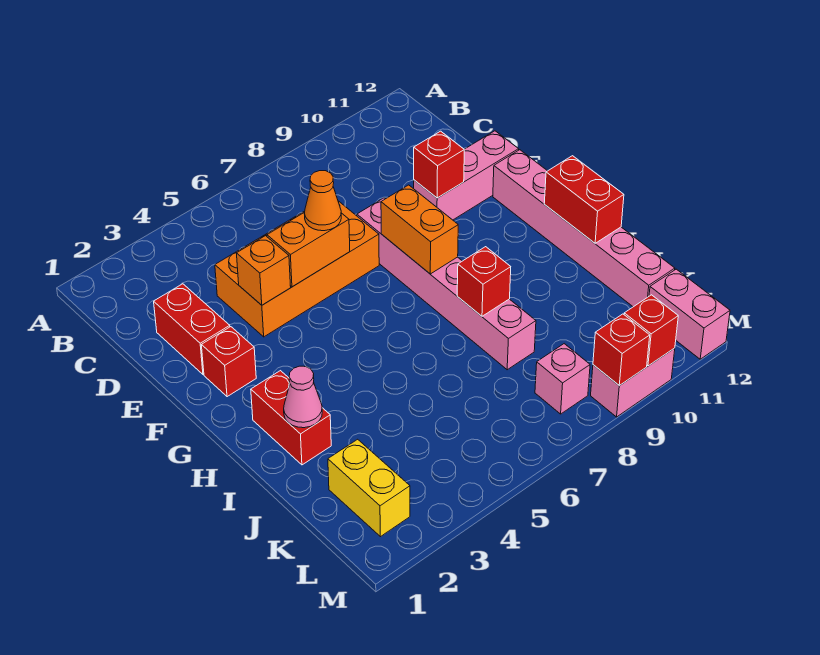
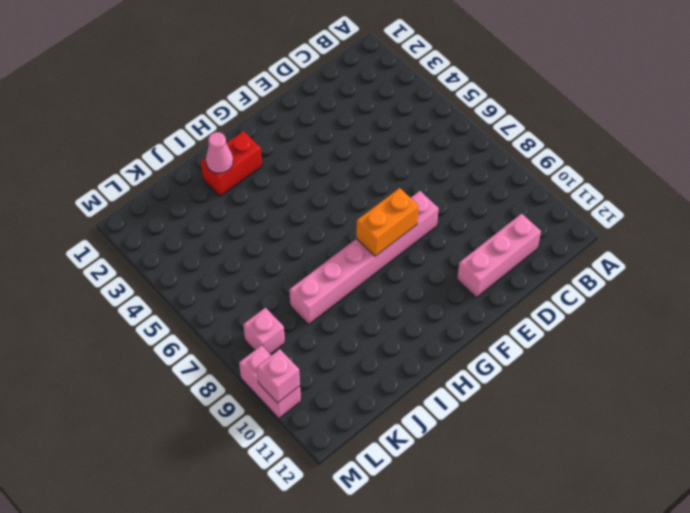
pink 1x3 brick [457,214,541,297] -> pink 1x3 brick turned to [414,131,519,220]
pink 1x1 brick [257,349,300,403] -> red 1x1 brick [624,295,678,366]
none -> red 1x2 brick [154,284,230,374]
none -> orange 2x4 brick [215,201,379,337]
none -> red 1x1 brick [201,327,256,397]

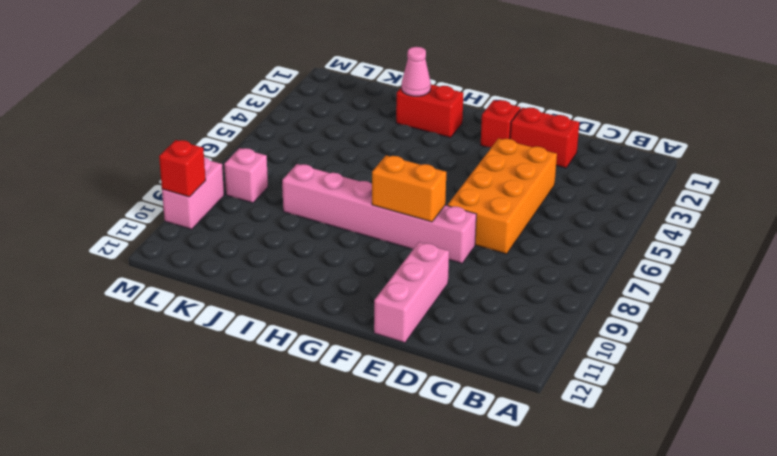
none -> pink 1x6 brick [493,150,675,307]
none -> yellow 1x2 brick [328,439,410,537]
none -> pink 1x2 brick [649,269,730,359]

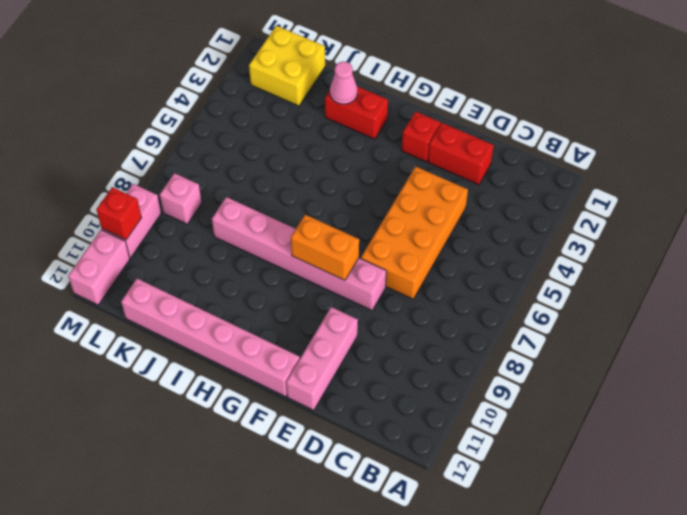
yellow 2x2 brick [249,26,325,106] -> yellow 1x2 brick [328,439,410,537]
pink 1x2 brick [68,230,130,305] -> pink 1x2 brick turned to [649,269,730,359]
none -> orange 1x1 brick [237,236,291,305]
none -> orange 1x2 brick [267,212,350,287]
none -> red 1x1 brick [414,131,464,198]

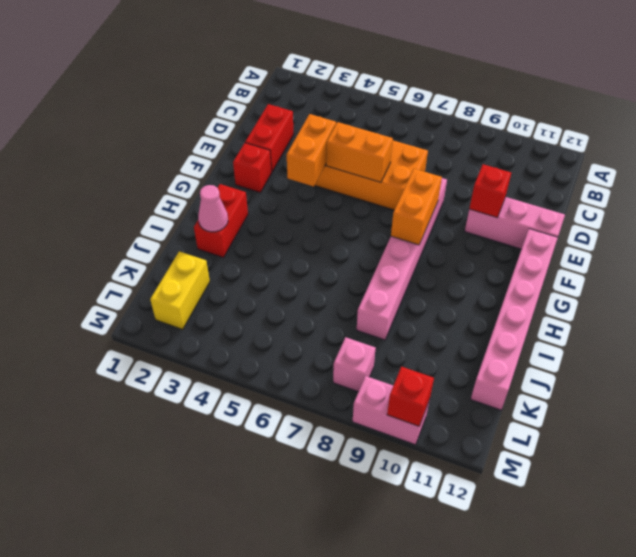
orange 1x2 brick [287,114,336,186] -> orange 1x1 brick [237,236,291,305]
none -> pink 1x2 brick [649,269,730,359]
none -> red 1x2 brick [544,156,624,243]
none -> red 1x1 brick [457,247,511,316]

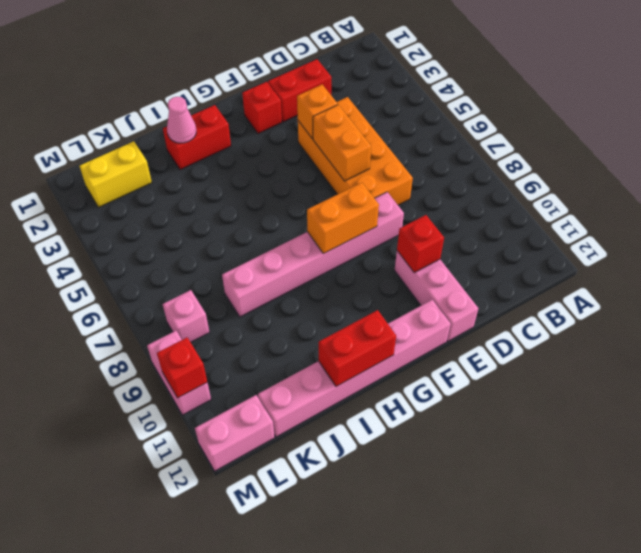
none -> red 1x1 brick [457,247,511,316]
none -> red 1x1 brick [593,314,650,386]
none -> orange 1x1 cone [304,171,341,231]

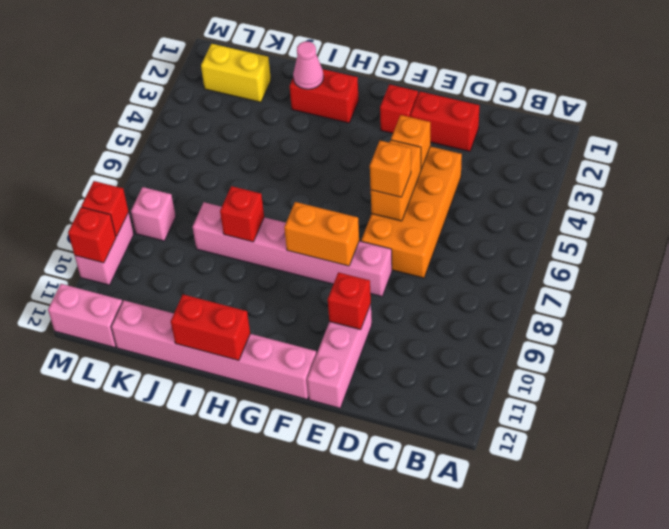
orange 1x1 brick [370,141,411,197] -> orange 1x1 cone [304,171,341,231]

